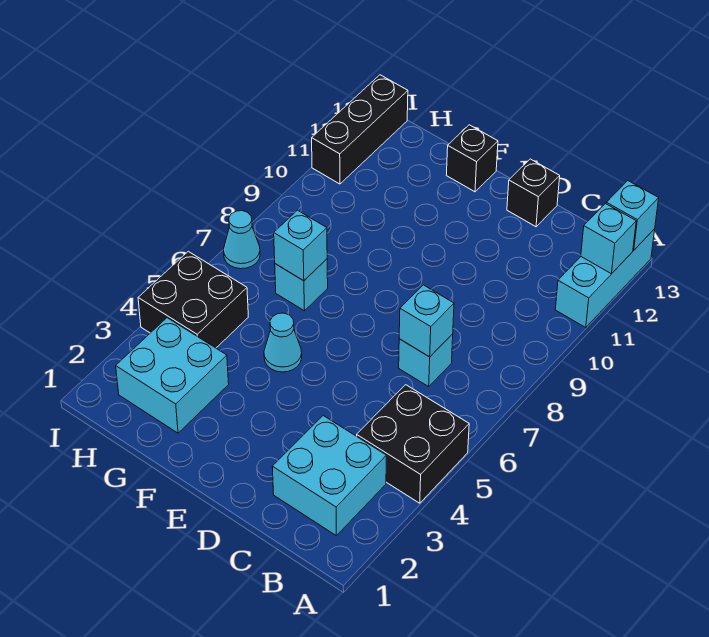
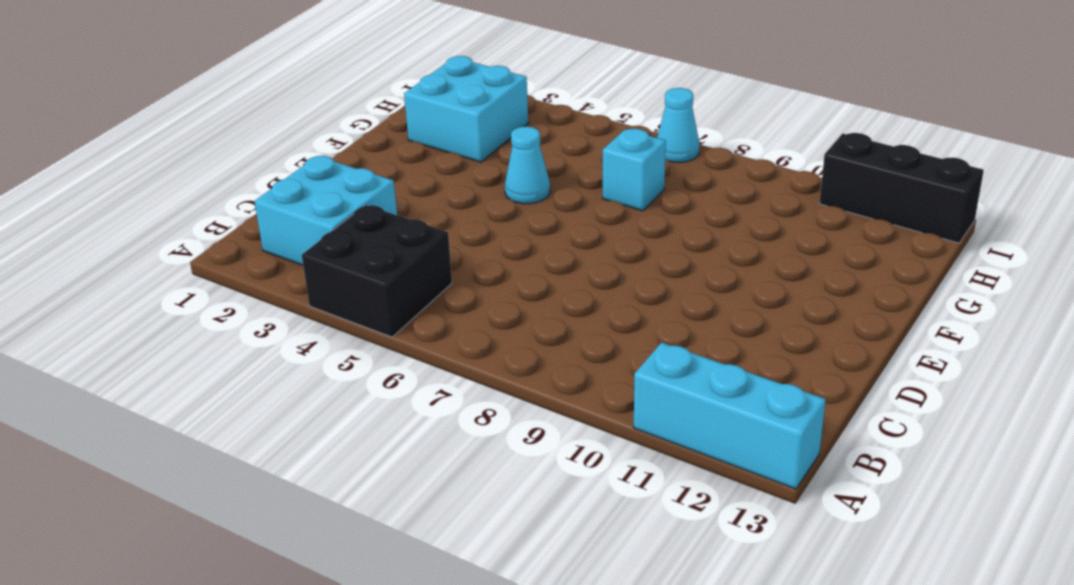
none -> cyan 1x1 brick [399,334,453,386]
none -> black 1x1 brick [507,159,560,227]
none -> black 1x1 brick [446,125,498,192]

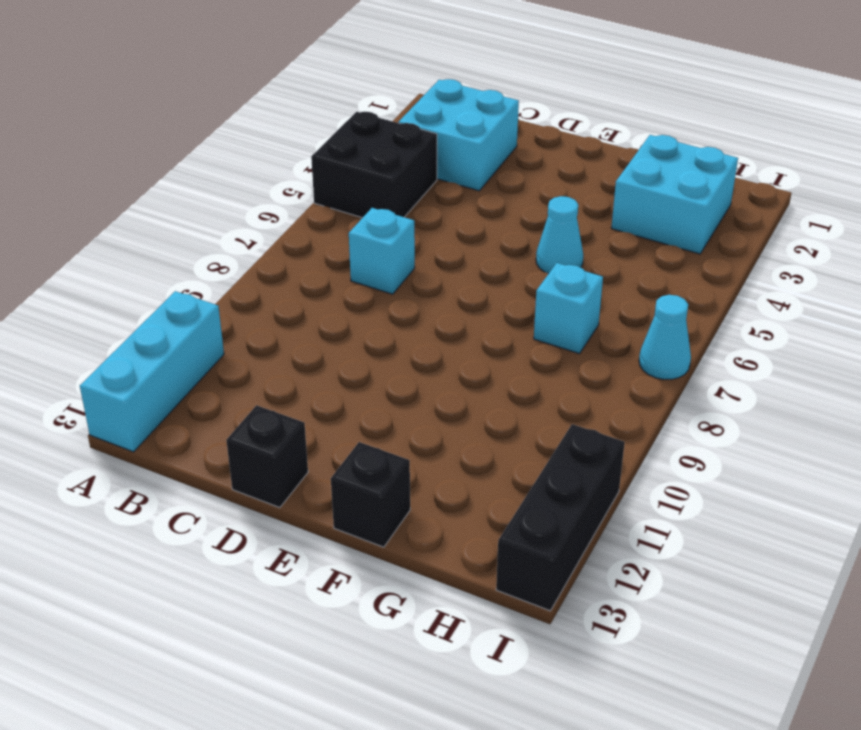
none -> black 2x2 brick [138,251,248,348]
none -> cyan 1x1 brick [581,204,636,274]
none -> cyan 1x1 brick [606,181,659,250]

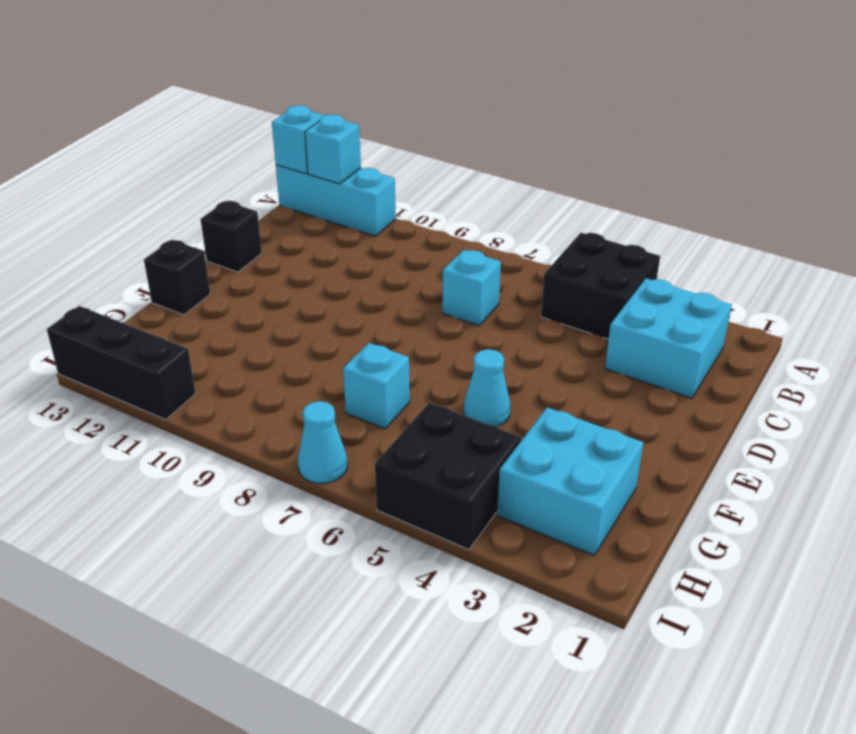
none -> cyan 1x1 brick [399,285,454,357]
none -> cyan 1x1 brick [274,210,327,281]

